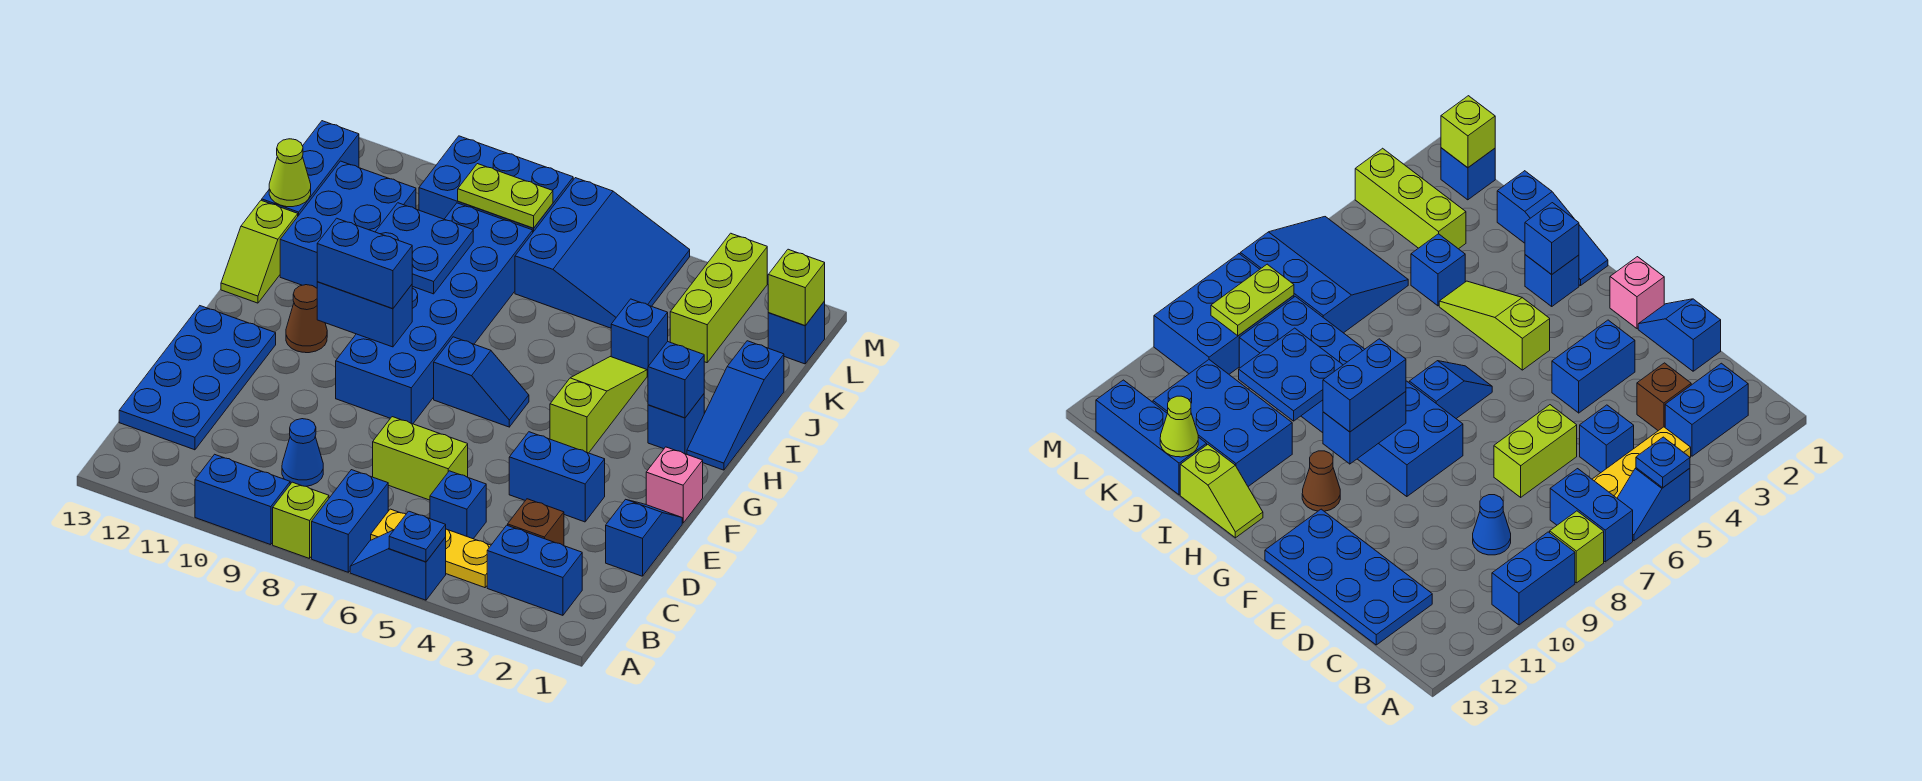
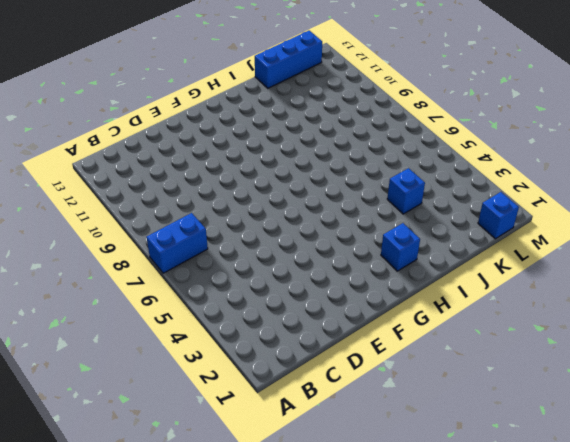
none -> blue 1x2 slope [350,530,446,600]
none -> lime 1x1 brick [273,482,329,559]
none -> blue 1x2 brick [195,454,290,545]
none -> blue 1x2 brick [487,525,582,615]

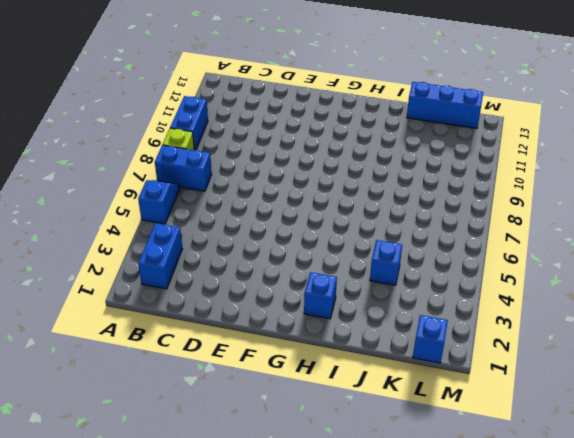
none -> yellow 1x3 plate [371,509,491,588]
none -> brown 1x1 brick [508,499,564,546]
none -> blue 1x1 brick [430,471,486,539]
none -> blue 1x1 cone [282,419,323,486]

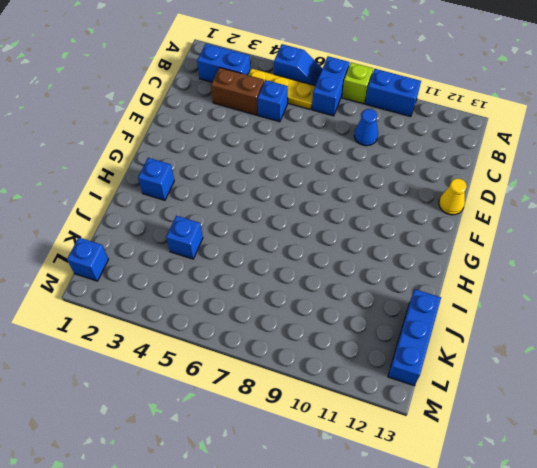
brown 1x2 brick [211,68,264,115] -> brown 1x1 brick [508,499,564,546]
yellow 1x1 cone [439,178,467,215] -> blue 2x4 plate [119,306,276,450]
none -> blue 1x2 slope [606,499,682,576]
none -> lime 1x2 brick [373,417,468,500]
none -> blue 1x2 brick [509,432,605,522]
none -> pink 1x1 brick [646,447,703,523]

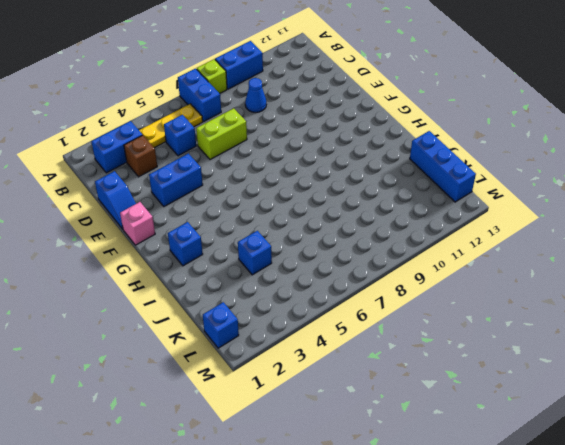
none -> blue 1x2 slope [350,530,446,600]
none -> blue 2x4 plate [119,306,276,450]
none -> blue 2x6 brick [336,203,533,424]
none -> lime 1x3 slope [550,357,647,453]

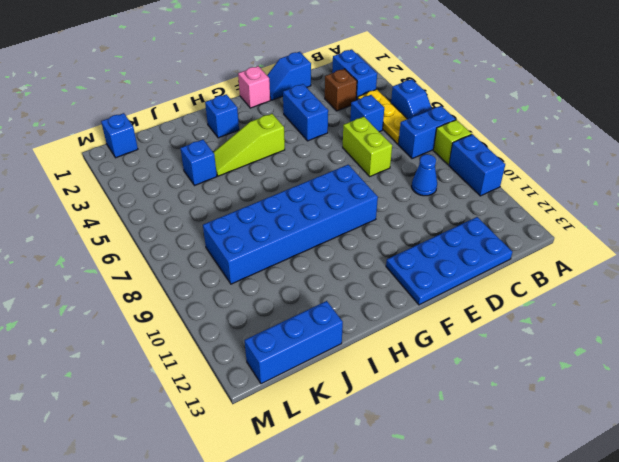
none -> blue 1x2 slope [434,337,529,427]
none -> brown 1x1 cone [286,285,327,353]
none -> blue 1x3 slope [687,341,784,470]
none -> lime 1x2 slope [221,200,298,303]

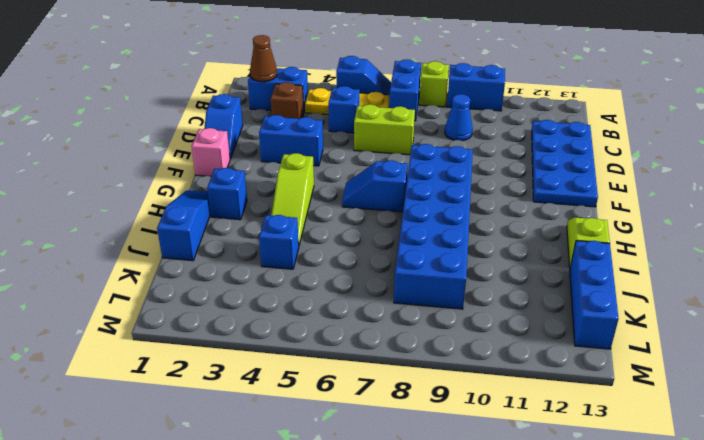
brown 1x1 cone [250,35,277,82] -> brown 1x1 cone moved to [286,285,327,353]
none -> blue 2x3 brick [280,161,416,288]
none -> lime 1x3 brick [670,233,767,363]
none -> blue 3x3 slope [515,178,690,328]
none -> blue 1x1 brick [768,301,825,364]

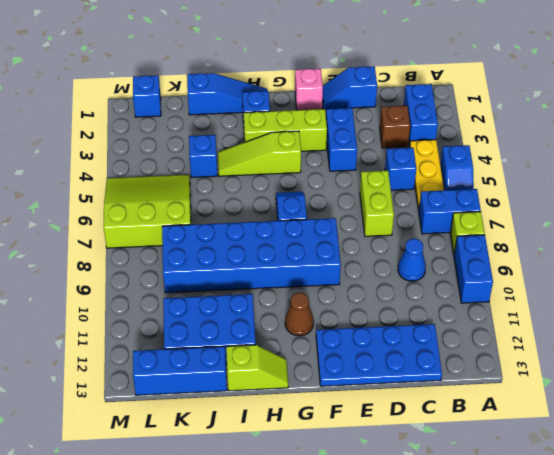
lime 1x3 brick [244,109,327,151] -> lime 1x3 brick moved to [670,233,767,363]
lime 3x3 slope [104,175,191,248] -> blue 3x3 slope [515,178,690,328]
none -> blue 2x3 brick [419,136,573,232]
none -> blue 1x1 plate [389,511,446,562]
none -> blue 1x2 brick [317,282,412,347]
none -> blue 1x1 brick [648,342,704,418]

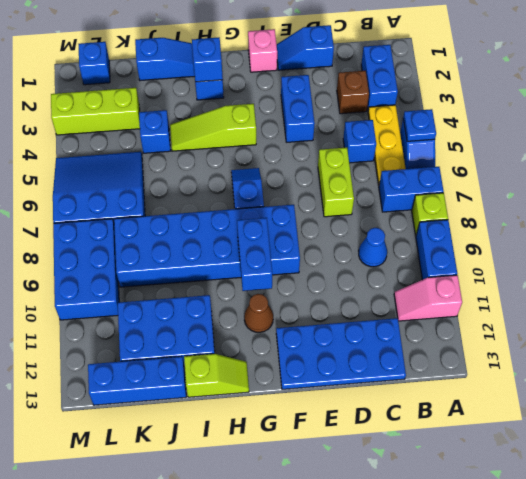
pink 1x2 slope [394,275,462,321] -> none
none -> blue 2x2 plate [376,203,473,294]
none -> lime 1x1 cone [269,139,311,207]
none -> lime 1x1 brick [768,249,825,326]
none -> lime 1x2 plate [458,164,553,228]

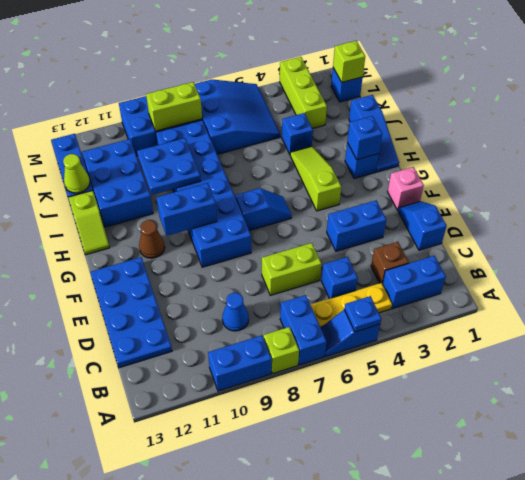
lime 1x2 brick [146,82,202,131] -> lime 1x2 plate [458,164,553,228]
none -> blue 1x2 brick [317,218,412,309]

